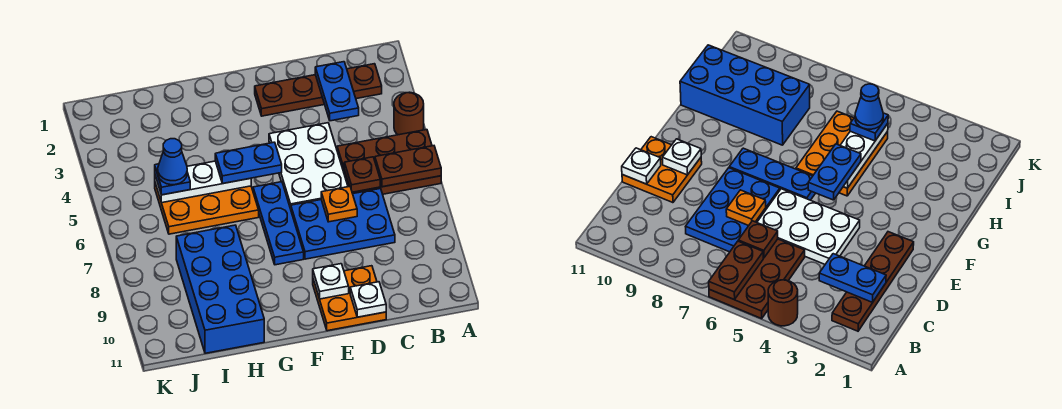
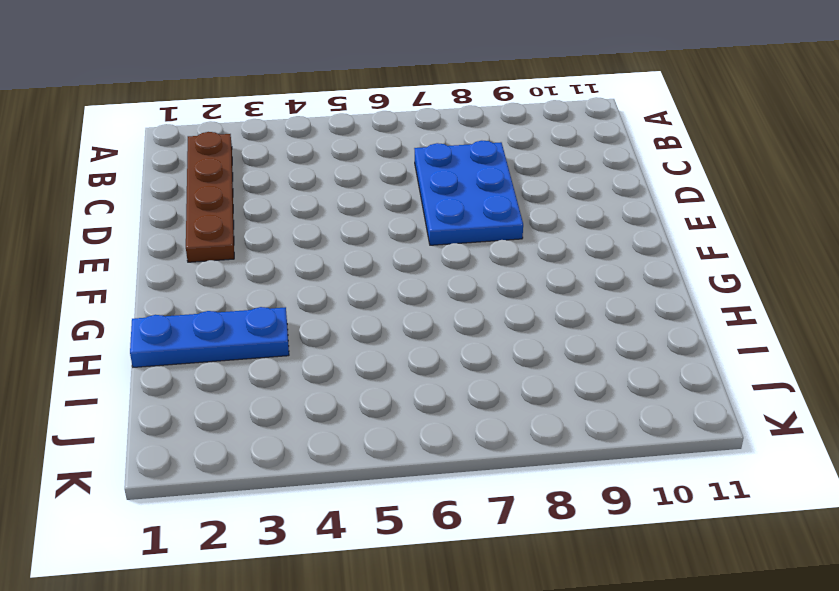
blue 1x3 plate [130,307,289,367] -> blue 1x3 plate moved to [253,182,304,265]
none -> brown 1x1 round brick [394,92,424,135]
none -> brown 2x3 plate [337,130,441,194]
none -> white 2x3 plate [269,123,348,209]

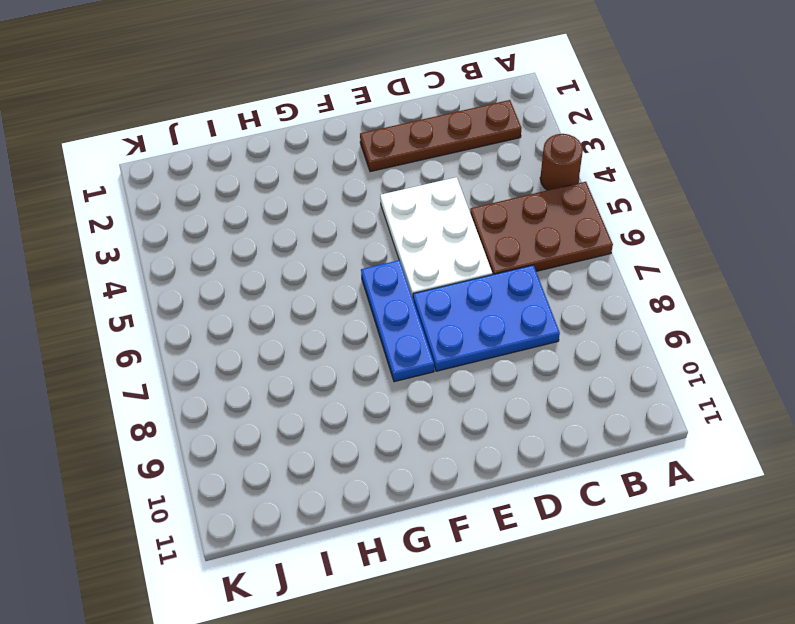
none -> orange 2x2 plate [313,266,386,331]
none -> orange 2x3 plate [155,183,259,234]
none -> blue 2x4 brick [176,225,264,353]

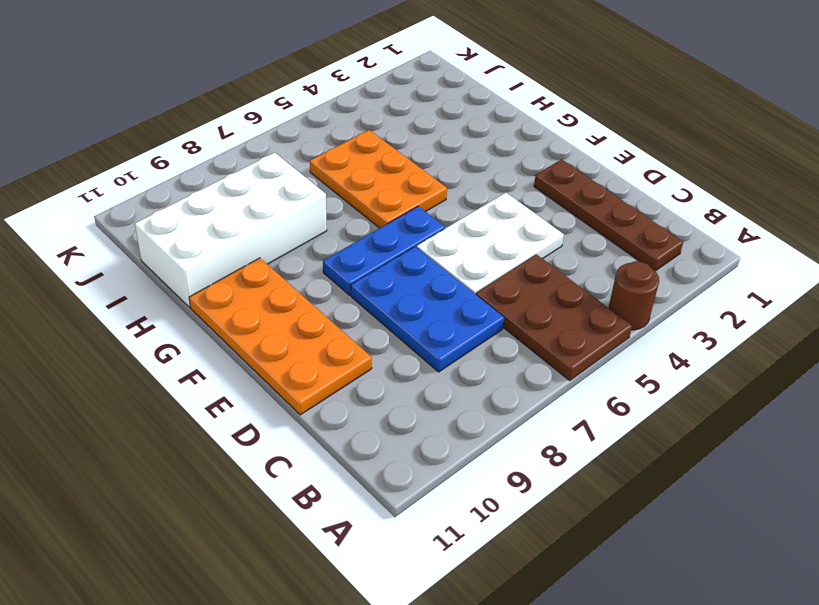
orange 2x4 plate [189,258,372,415] -> orange 2x2 plate [313,266,386,331]
white 2x4 brick [135,153,327,307] -> blue 2x4 brick [176,225,264,353]
none -> brown 1x2 plate [375,146,441,187]
none -> blue 1x2 plate [315,62,359,121]
none -> brown 1x1 plate [344,157,380,192]

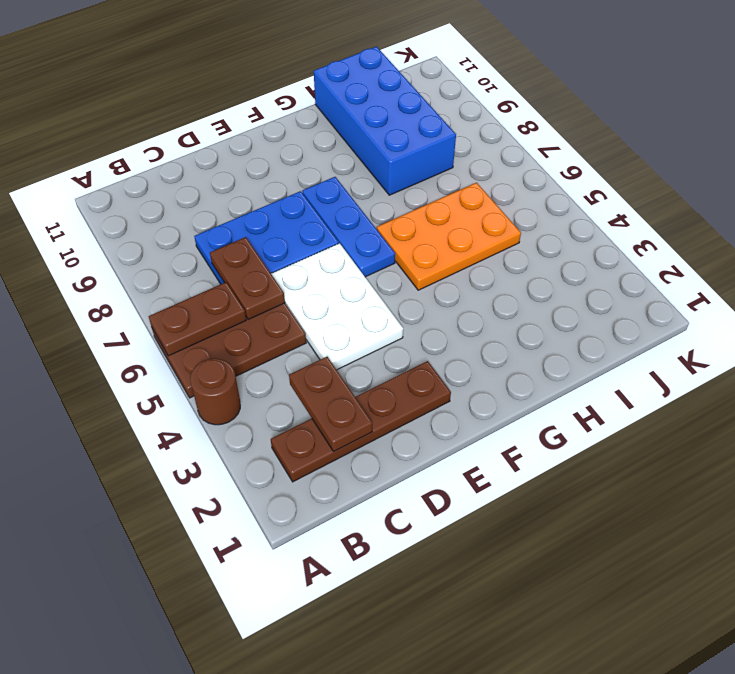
brown 1x2 plate [289,357,372,451] -> blue 1x2 plate [315,62,359,121]
brown 1x2 plate [210,237,285,319] -> brown 1x1 plate [344,157,380,192]
none -> orange 2x2 plate [313,266,386,331]
none -> orange 1x1 plate [321,186,357,222]
none -> white 1x1 plate [350,282,386,317]

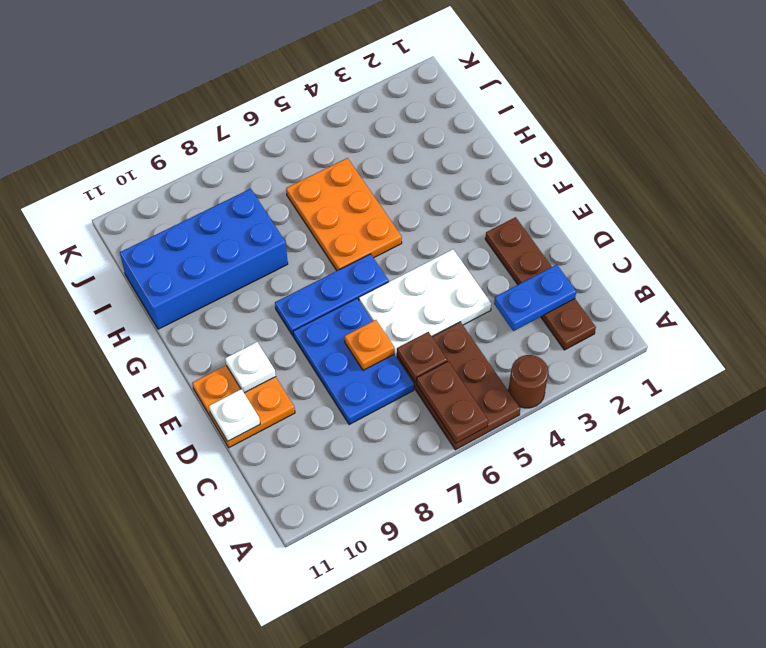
none -> white 1x3 plate [155,161,251,203]
none -> blue 1x2 plate [215,142,282,183]
none -> blue 1x1 plate [155,164,190,195]

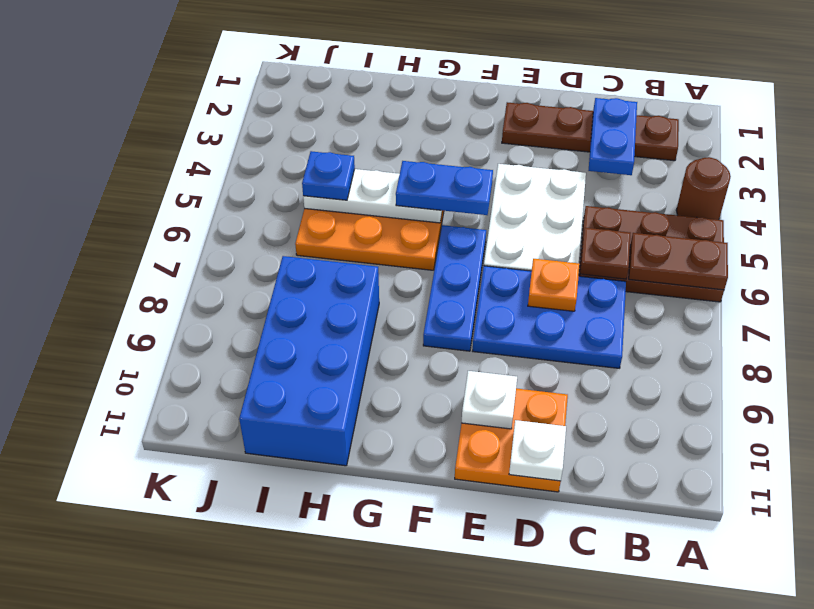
none -> blue 1x1 cone [158,139,187,185]

